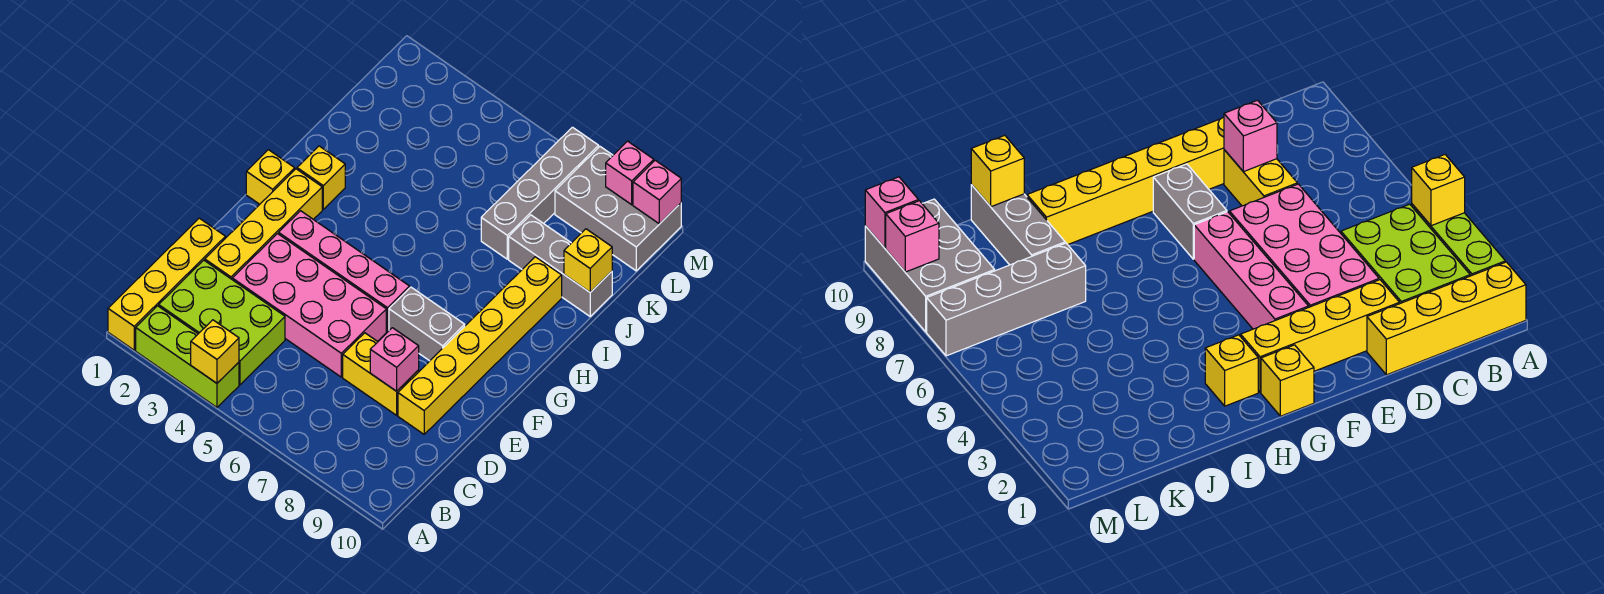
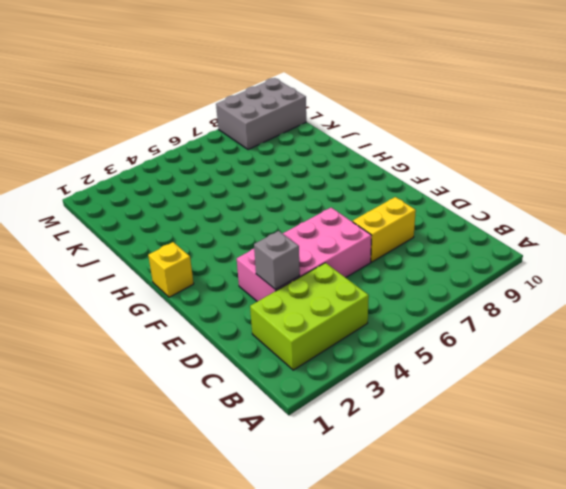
grey 1x1 brick [254,231,300,290] -> none
none -> yellow 1x4 brick [108,218,225,350]
none -> lime 1x3 brick [136,306,239,407]
none -> yellow 1x4 brick [205,169,322,279]

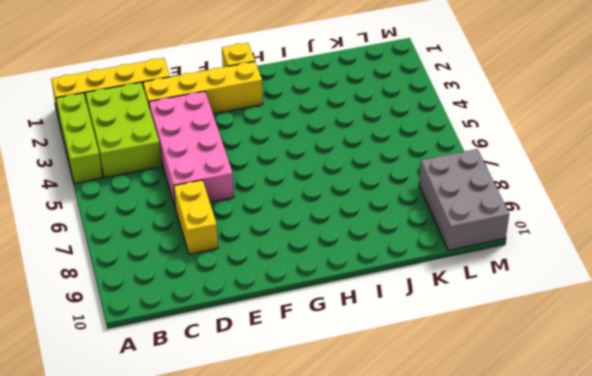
none -> yellow 1x6 brick [398,257,562,434]
none -> pink 1x4 brick [279,211,410,331]
none -> grey 1x2 brick [389,287,465,361]

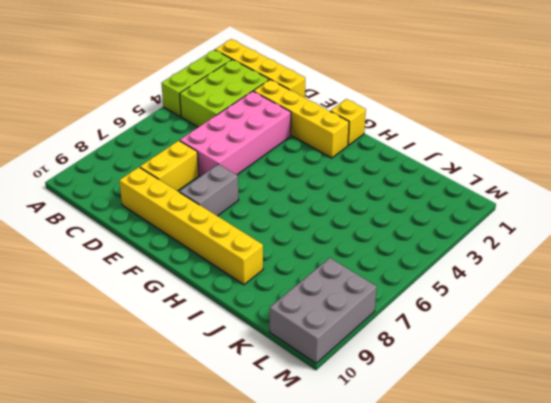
none -> pink 1x4 brick [279,211,410,331]
none -> yellow 1x1 brick [297,146,345,209]
none -> grey 1x4 brick [481,127,599,259]

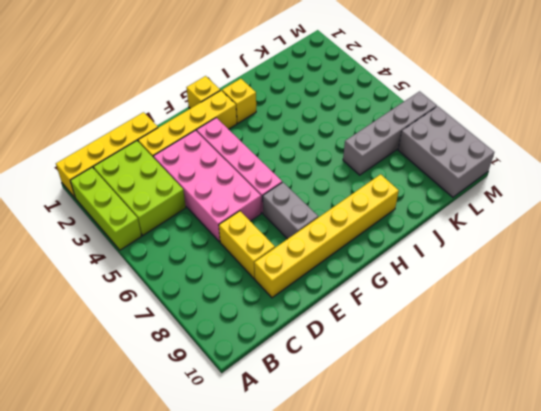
none -> grey 1x3 brick [509,215,612,316]
none -> yellow 1x1 brick [191,320,239,383]
none -> pink 1x1 brick [370,328,419,391]

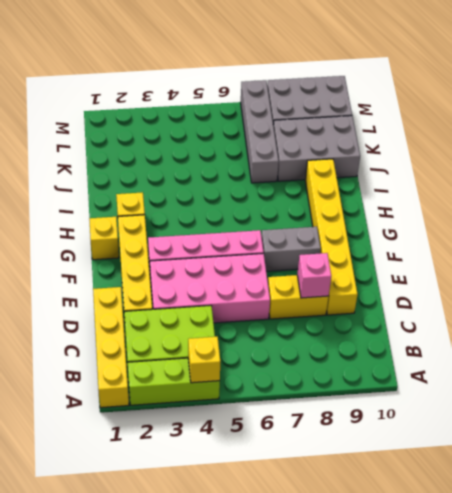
grey 2x3 brick [273,116,360,181] -> grey 1x3 brick [509,215,612,316]
none -> yellow 1x1 brick [564,229,612,292]
none -> pink 1x1 brick [606,141,654,205]
none -> pink 1x1 brick [633,160,681,224]

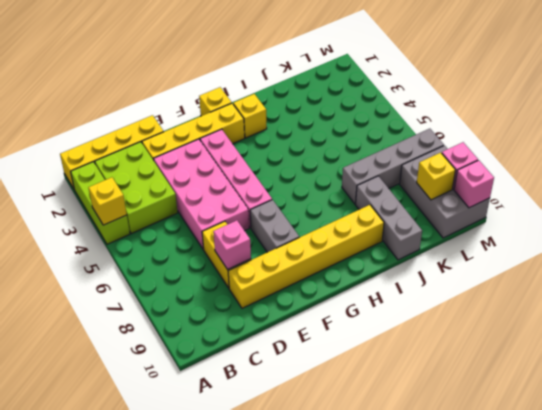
yellow 1x1 brick [417,153,455,200] -> yellow 1x1 brick moved to [564,229,612,292]

